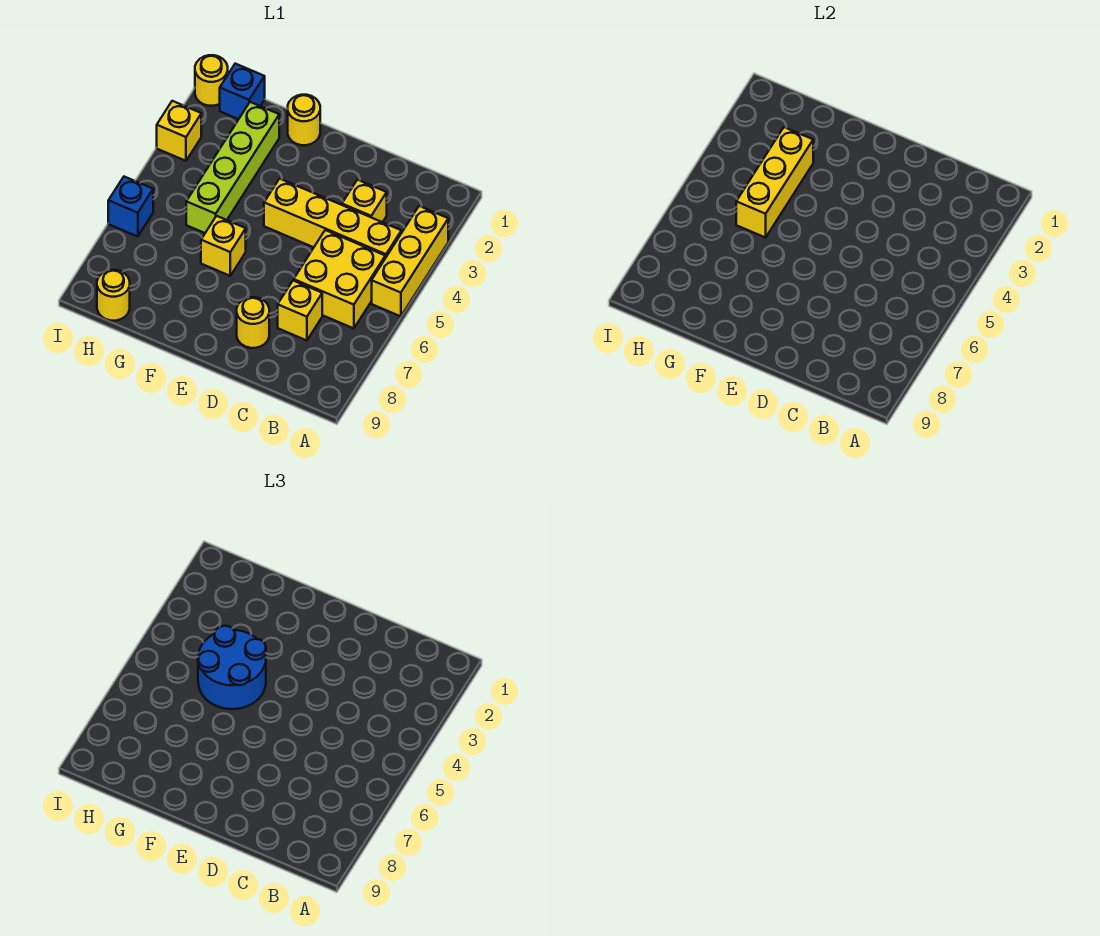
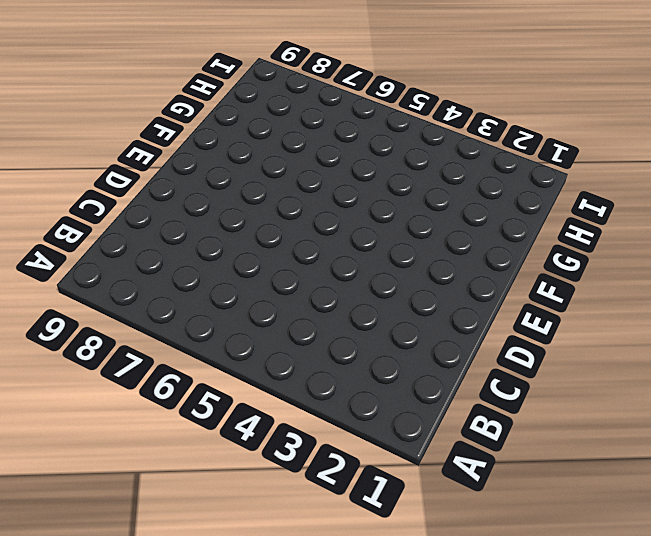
none -> yellow 1x3 brick [372,206,448,316]
none -> yellow 1x4 brick [264,179,401,258]
none -> yellow 2x2 brick [294,230,385,328]

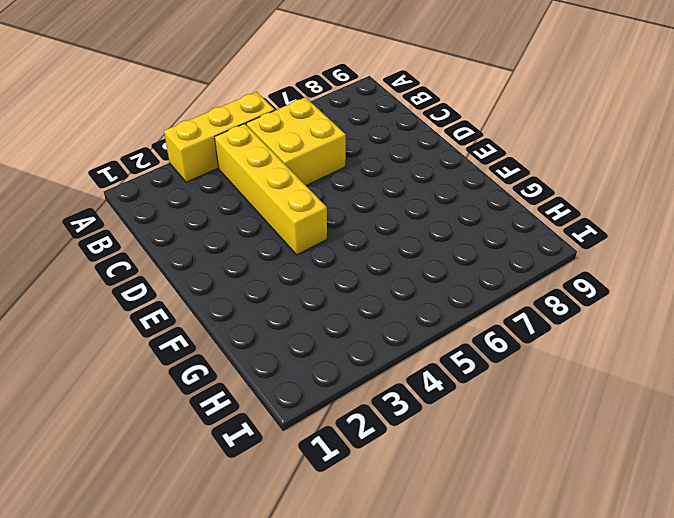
none -> yellow 1x1 brick [342,180,387,222]
none -> yellow 1x1 brick [278,280,322,341]
none -> yellow 1x1 round brick [237,297,269,348]

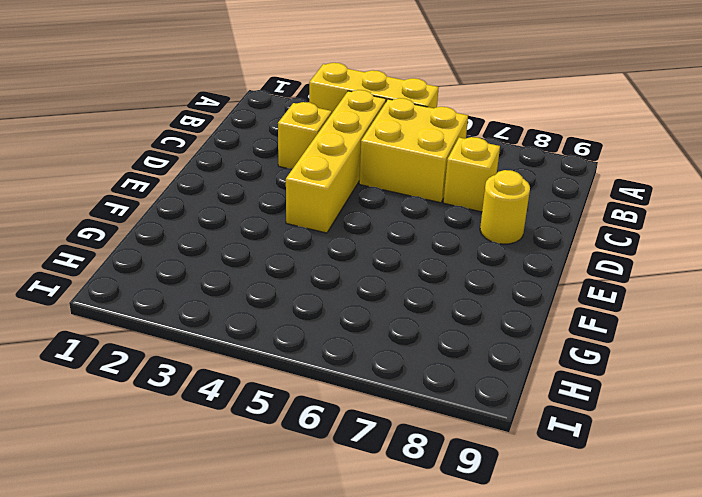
none -> yellow 1x1 round brick [288,95,320,145]
none -> yellow 1x1 brick [201,216,246,276]
none -> lime 1x4 brick [186,102,279,233]

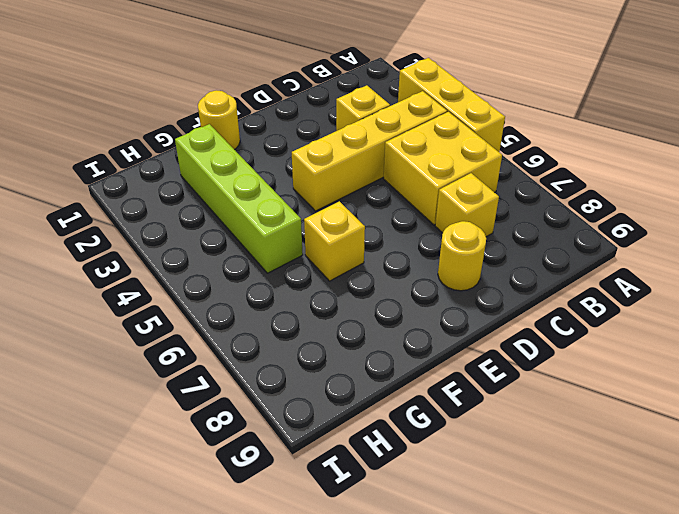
none -> blue 1x1 brick [220,64,265,119]
none -> yellow 1x1 round brick [97,270,130,321]
none -> yellow 1x1 round brick [195,55,228,106]

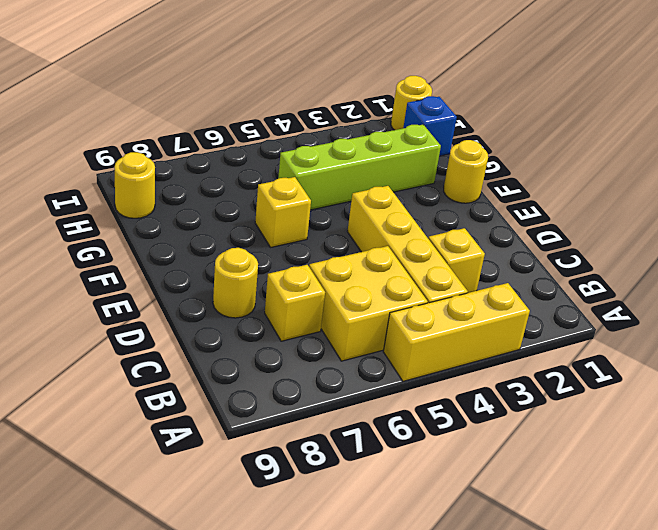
none -> yellow 1x1 brick [157,101,201,161]
none -> blue 1x1 brick [108,177,153,237]
none -> yellow 1x3 brick [736,127,813,238]

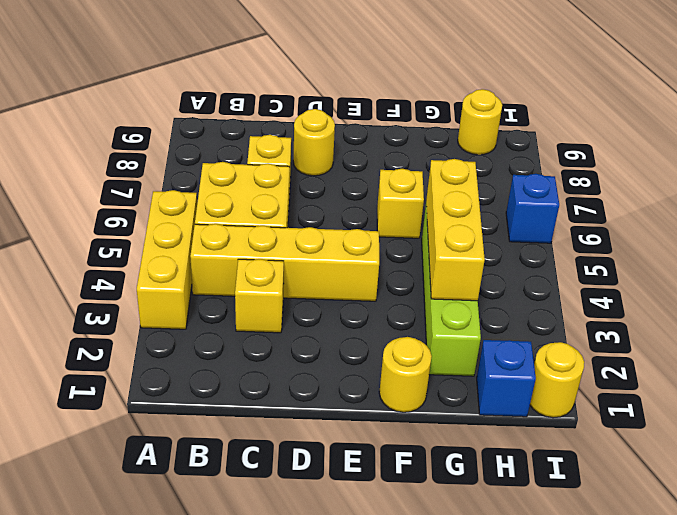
none -> yellow 1x1 brick [157,101,201,161]
none -> blue 2x2 round brick [198,626,266,709]

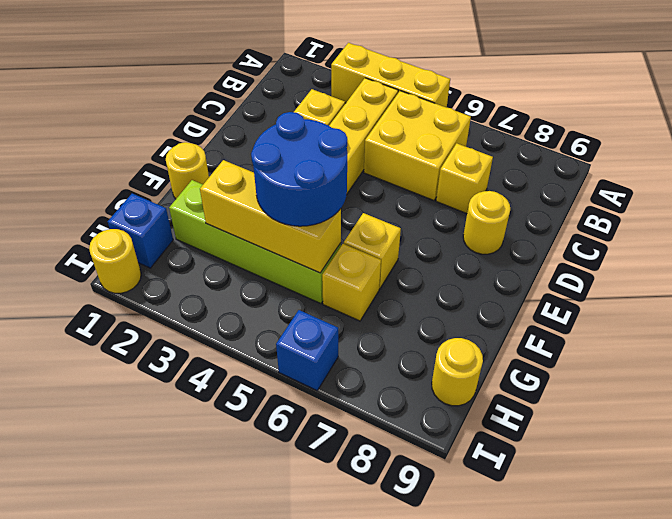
yellow 1x1 brick [322,244,381,321] -> yellow 1x1 brick moved to [157,101,201,161]

